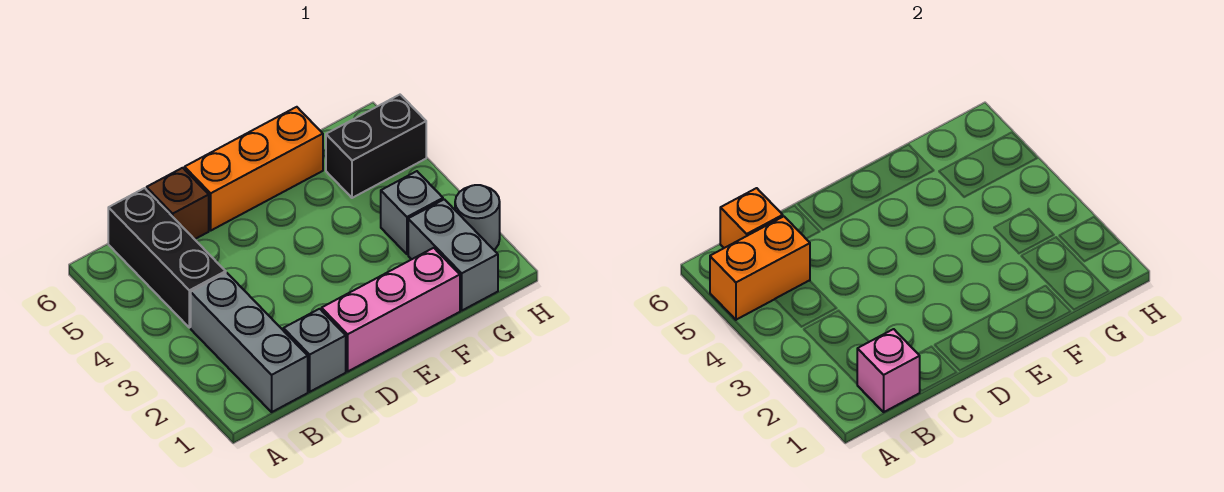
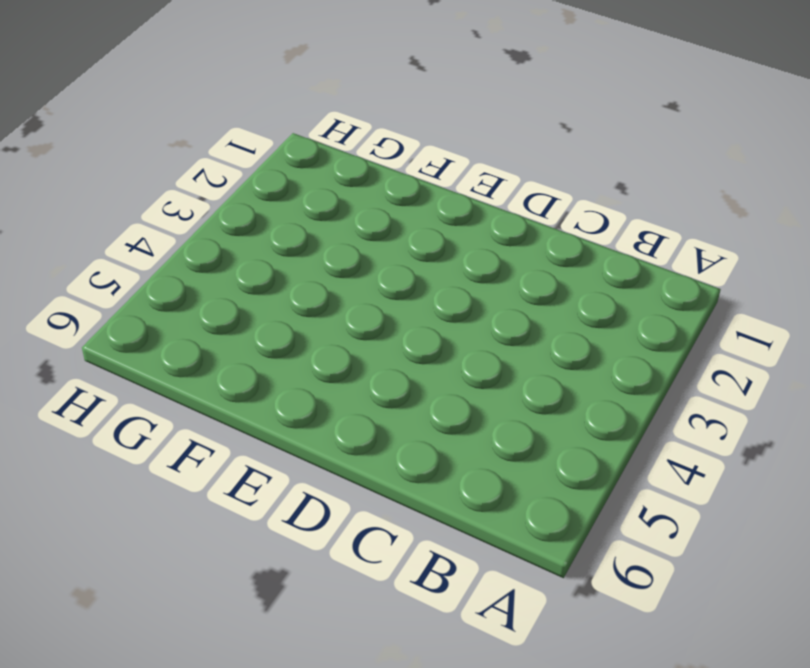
none -> grey 1x3 brick [191,273,308,412]
none -> black 1x3 brick [108,188,226,328]
none -> grey 1x1 brick [283,309,346,392]

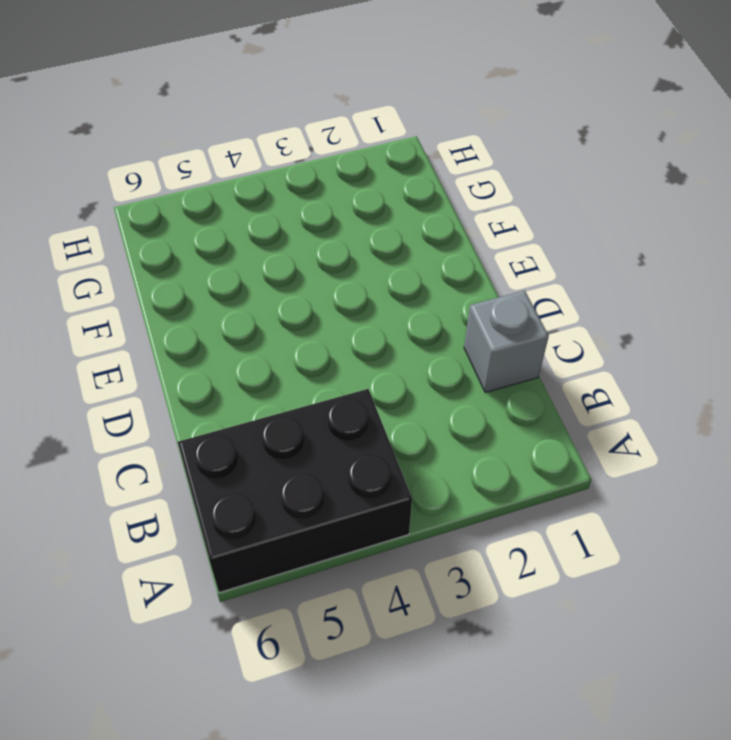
black 2x3 brick [178,389,412,592] -> black 1x3 brick [108,188,226,328]
none -> grey 1x3 brick [191,273,308,412]
none -> brown 1x1 brick [147,168,209,239]
none -> pink 1x3 brick [322,248,460,371]

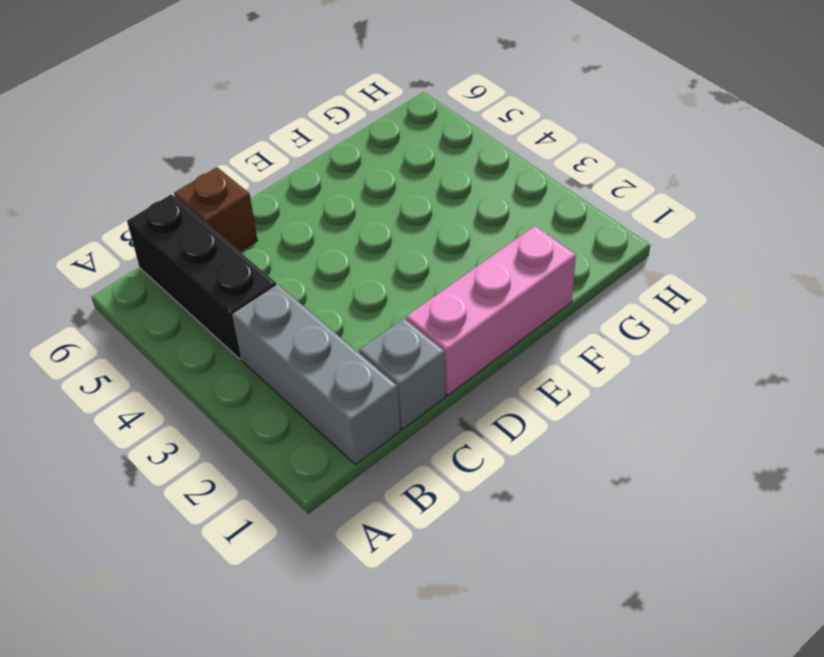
none -> orange 1x3 brick [185,107,323,230]
none -> grey 1x2 brick [408,199,498,310]
none -> grey 1x1 brick [381,171,443,254]

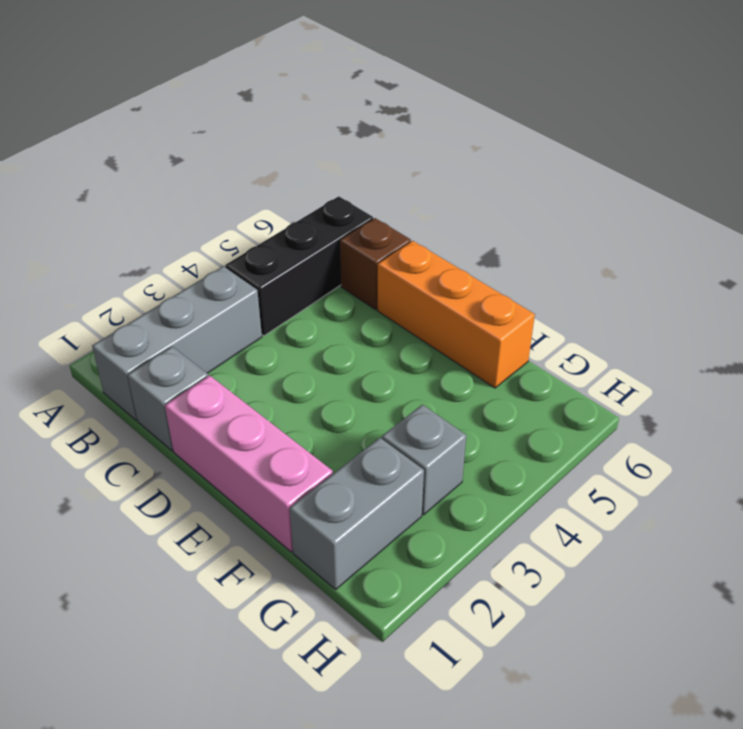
none -> black 1x2 brick [326,95,426,198]
none -> grey 1x1 round brick [455,185,500,250]
none -> orange 1x2 brick [710,216,810,320]

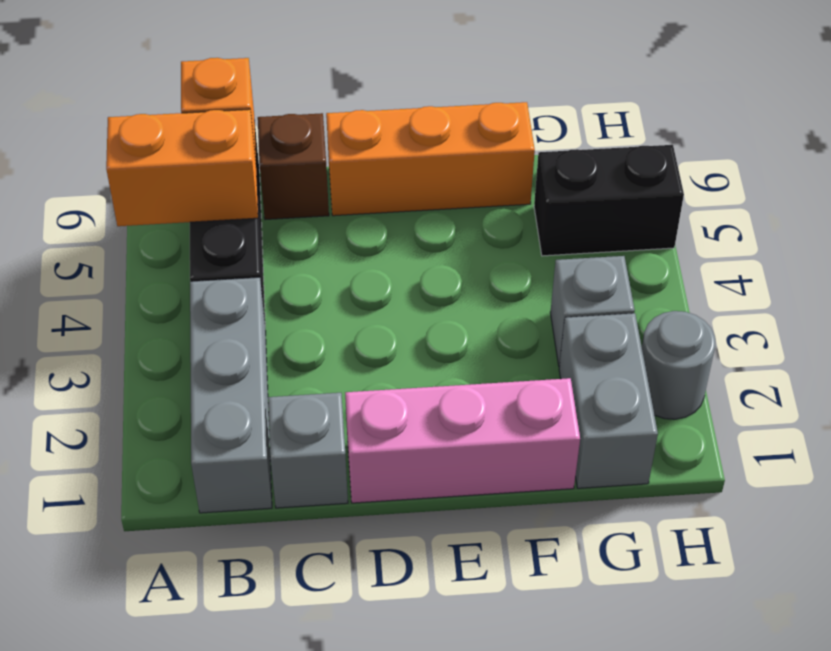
none -> pink 1x1 brick [857,329,920,412]

